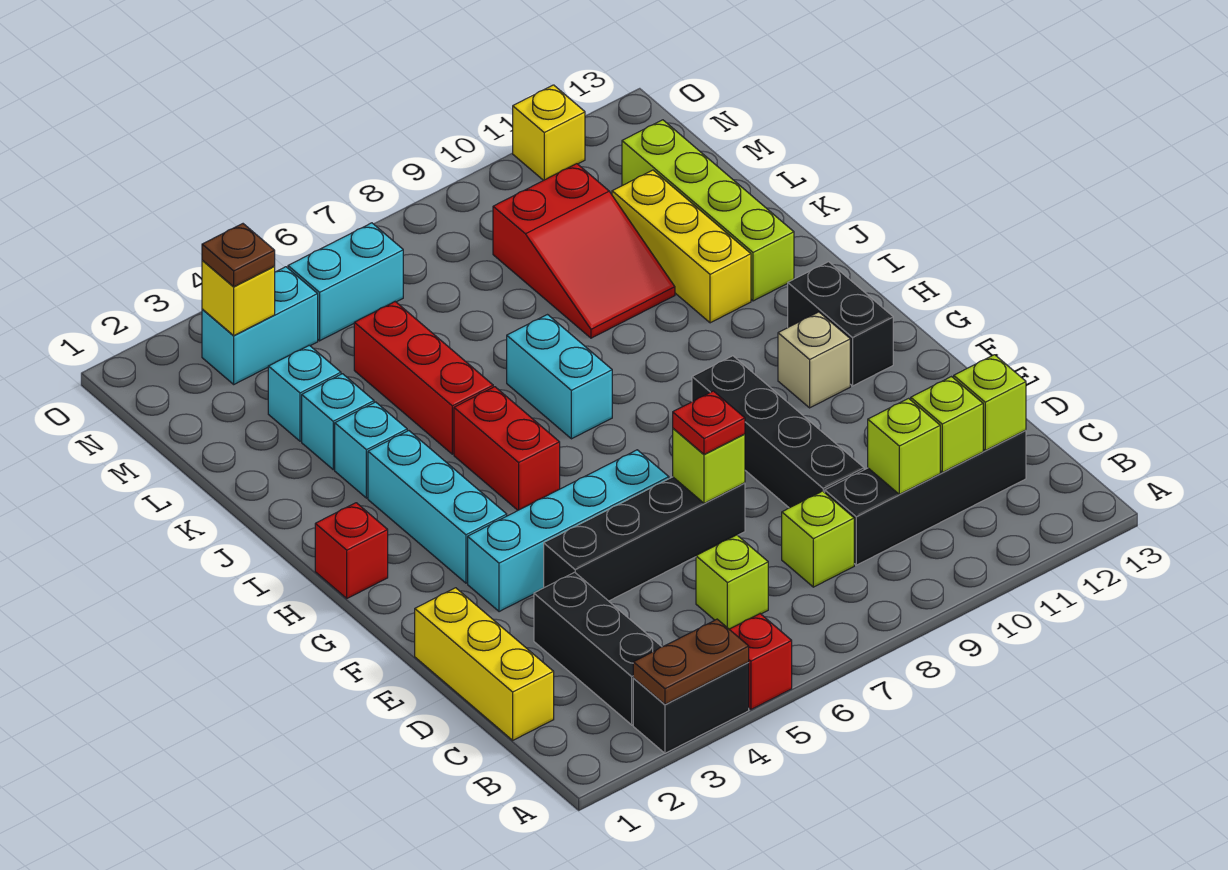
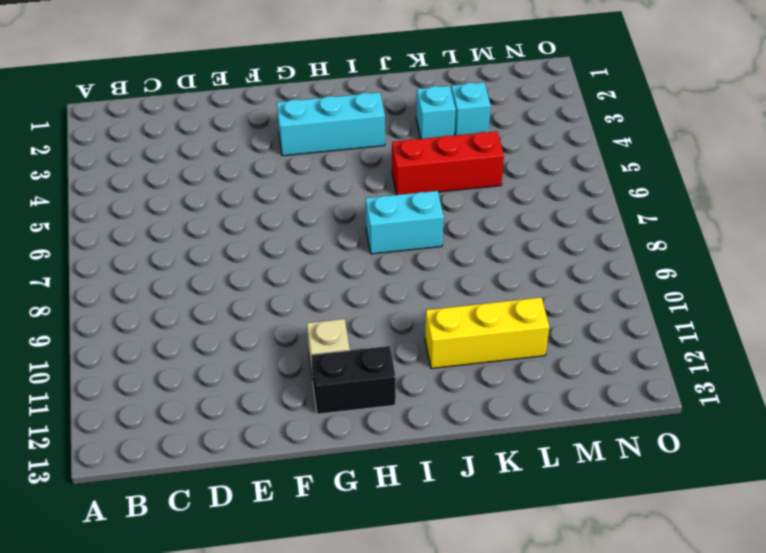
none -> black 1x2 brick [633,662,749,753]
none -> red 1x1 brick [729,614,792,709]
none -> black 1x3 brick [534,572,662,725]
none -> yellow 1x3 brick [415,588,554,740]

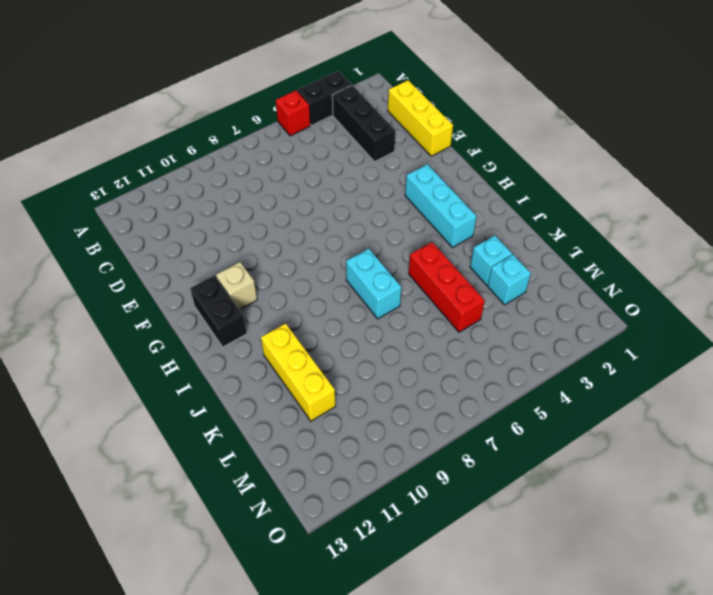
none -> lime 1x1 brick [696,535,768,629]
none -> lime 1x1 brick [782,491,854,587]
none -> black 1x4 brick [825,430,1026,565]
none -> black 1x4 brick [692,356,864,508]

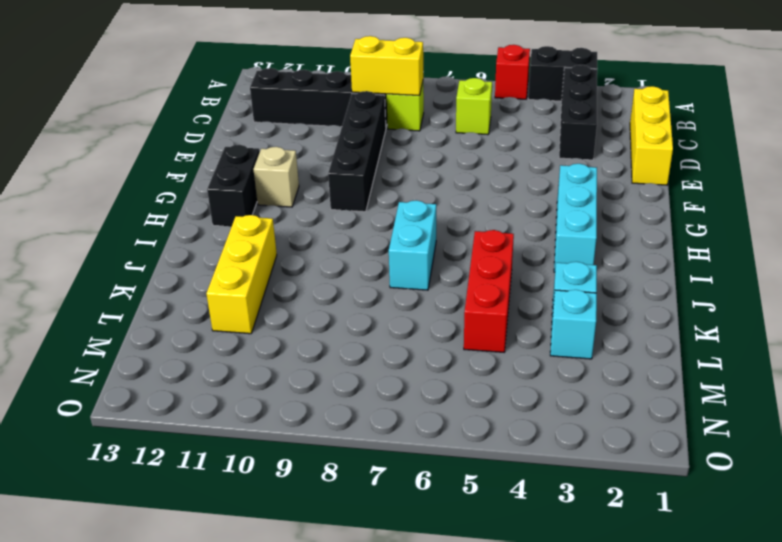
yellow 1x2 brick [350,36,423,96] -> none
none -> black 1x4 brick [544,477,745,601]
none -> cyan 1x4 brick [468,450,669,612]
none -> red 1x1 brick [315,503,388,598]
none -> red 1x2 brick [454,387,560,510]

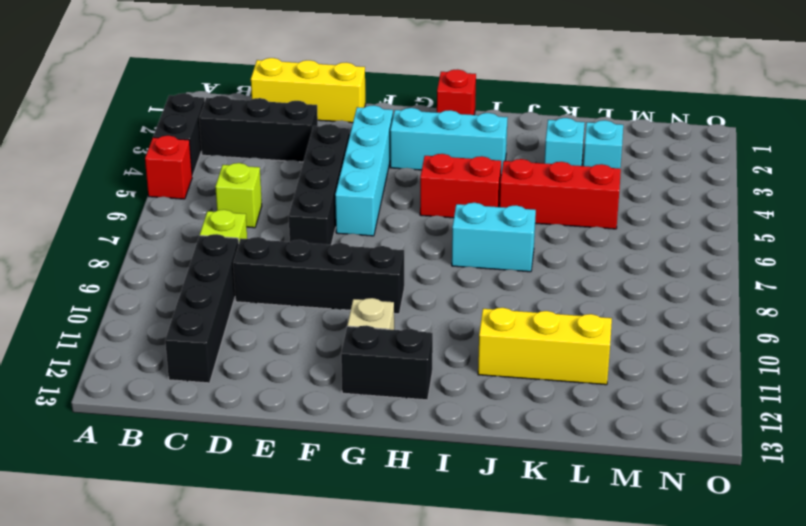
none -> cyan 1x1 brick [335,402,407,498]
none -> lime 1x4 brick [622,120,794,301]
none -> red 2x3 slope [493,164,675,338]
none -> cyan 1x2 brick [202,267,318,384]

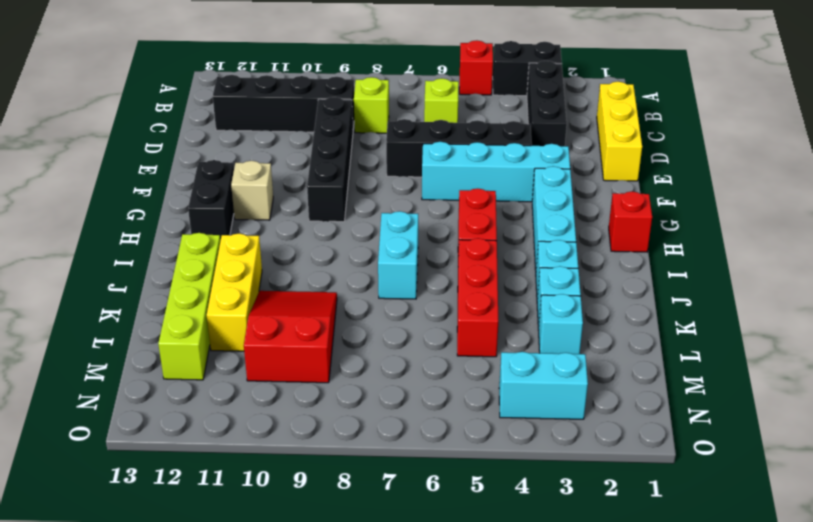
none -> cyan 1x2 brick [288,223,403,341]
none -> yellow 1x1 brick [513,85,585,181]
none -> brown 1x2 plate [633,619,749,704]
none -> lime 1x1 brick [868,398,940,494]

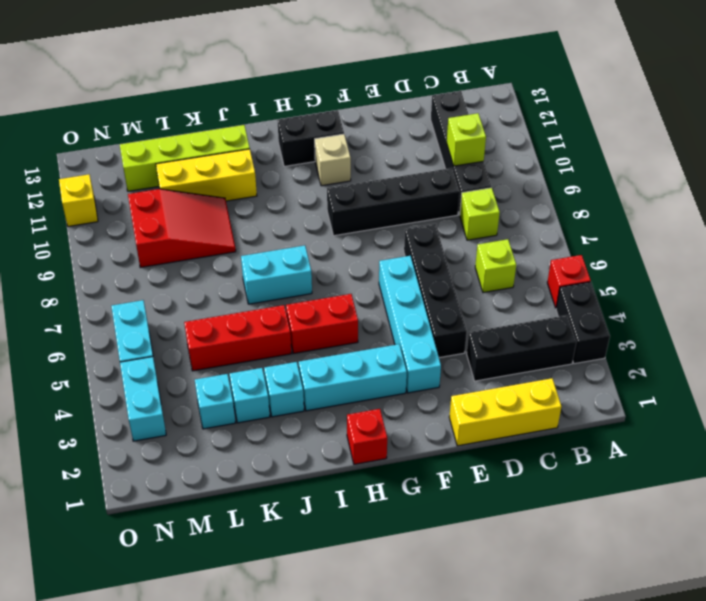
none -> brown 1x2 plate [633,619,749,704]
none -> lime 1x1 brick [911,377,983,472]
none -> lime 1x1 brick [954,355,1026,450]
none -> lime 1x1 brick [673,428,745,503]

